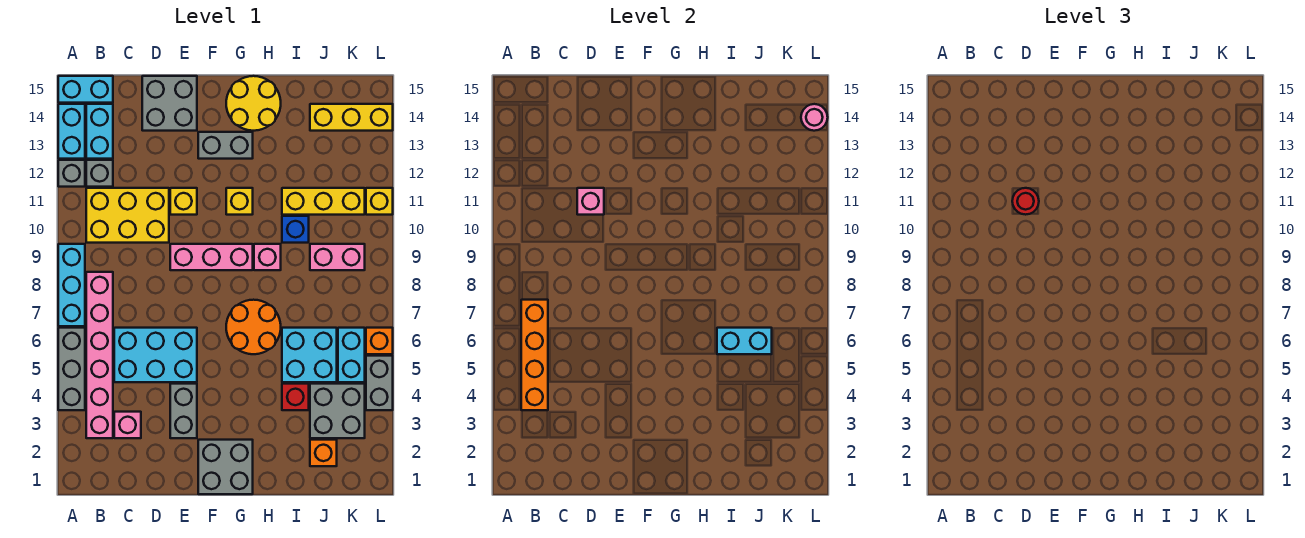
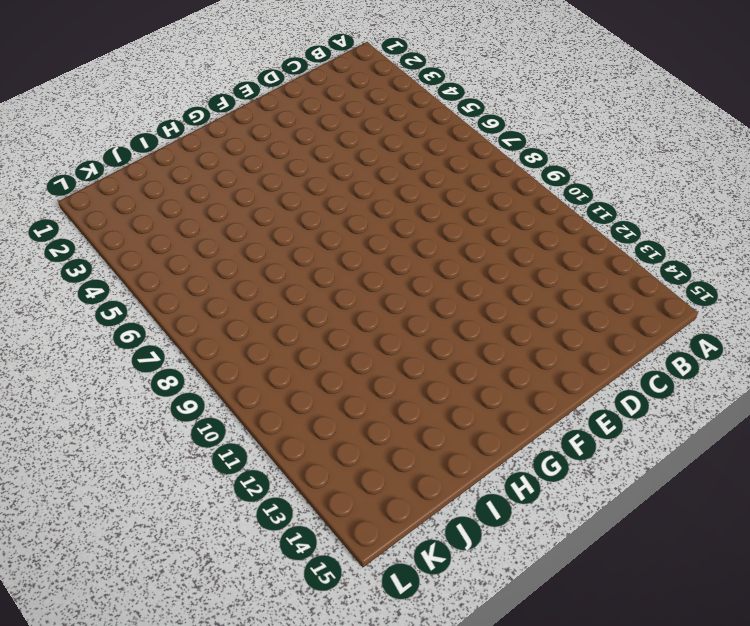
none -> grey 1x3 brick [58,328,85,410]
none -> cyan 1x3 brick [58,244,85,326]
none -> grey 1x1 brick [58,160,85,187]
none -> cyan 1x2 brick [58,104,85,159]

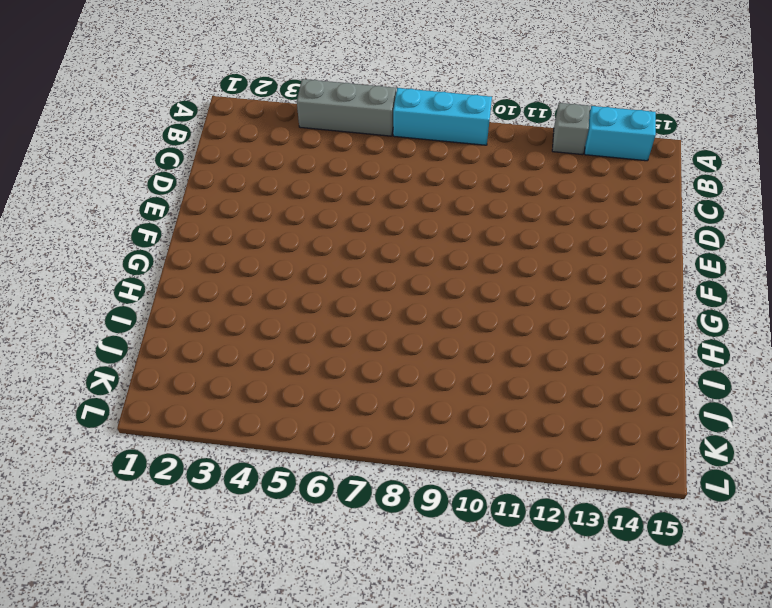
none -> cyan 1x2 brick [58,76,113,103]
none -> pink 1x6 brick [86,272,113,438]
none -> yellow 2x3 brick [86,188,169,243]
none -> grey 1x1 brick [86,160,113,187]

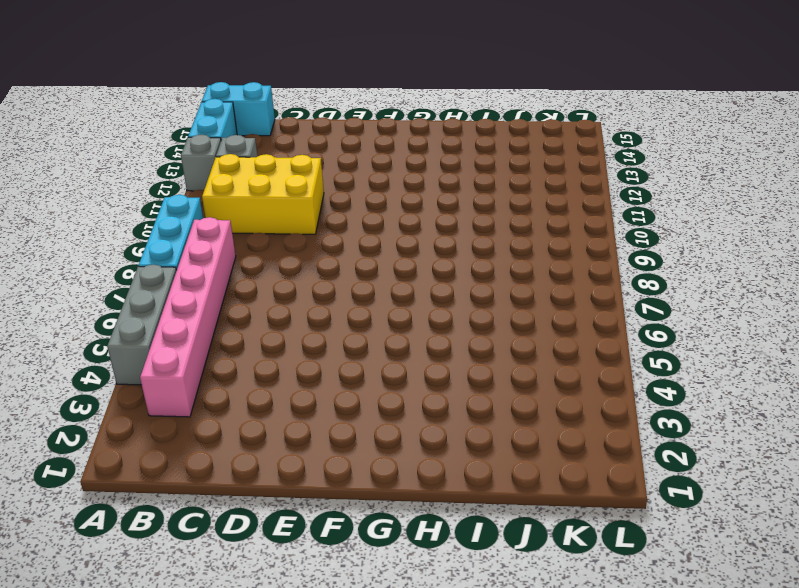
none -> cyan 1x2 brick [86,104,113,159]
none -> pink 1x1 brick [114,412,141,438]
none -> cyan 2x3 brick [114,328,197,382]
none -> grey 2x2 brick [142,76,197,131]

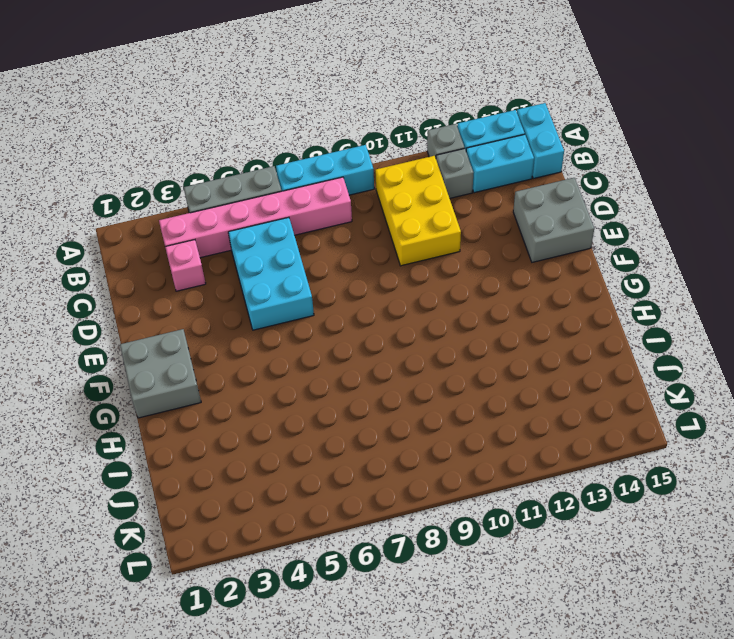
none -> grey 1x2 brick [170,384,197,438]
none -> pink 1x3 brick [170,244,253,270]
none -> yellow 1x1 brick [170,188,197,215]
none -> grey 1x2 brick [198,132,253,159]

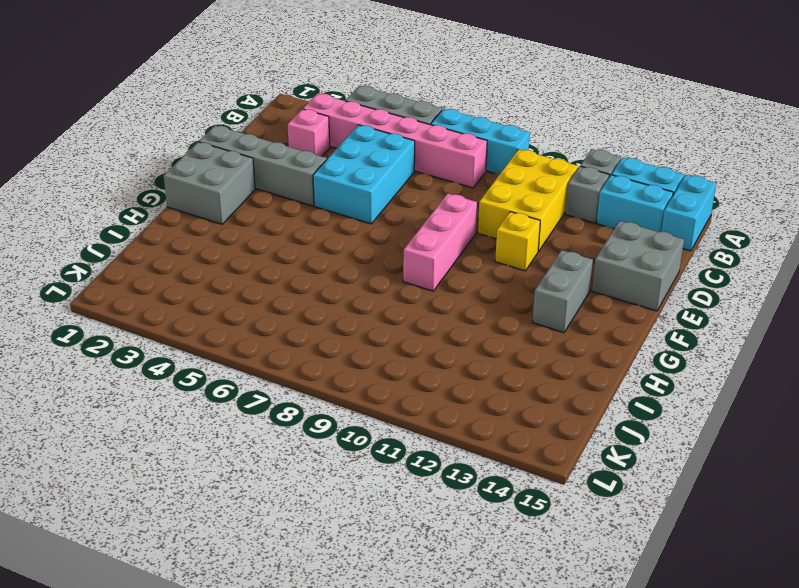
grey 1x4 brick [199,125,327,206] -> grey 1x2 brick [170,384,197,438]
none -> orange 2x2 round brick [226,300,281,354]
none -> yellow 1x1 brick [226,188,253,215]
none -> yellow 2x2 round brick [226,76,281,131]
none -> pink 1x1 brick [254,244,281,270]

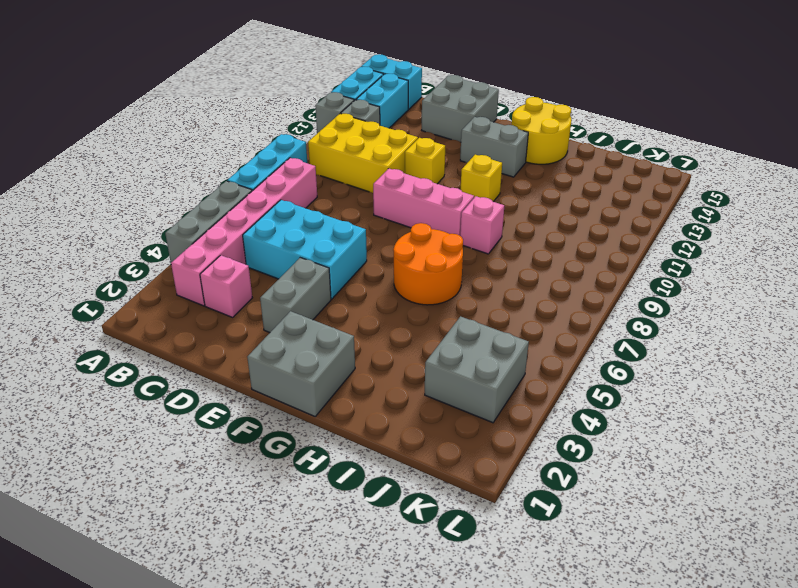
none -> red 1x1 brick [282,384,309,410]
none -> cyan 2x2 brick [282,328,337,382]
none -> blue 1x1 brick [282,216,309,243]
none -> yellow 1x3 brick [282,188,365,215]

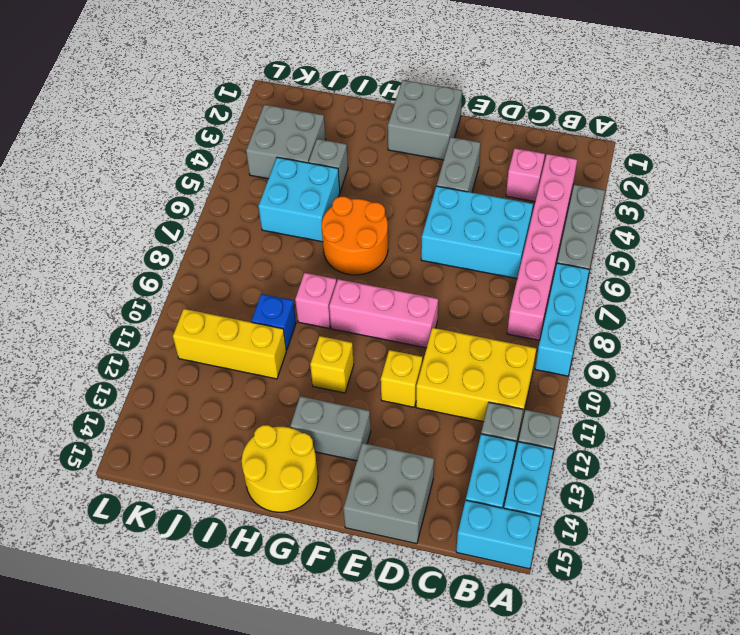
grey 1x1 brick [309,139,348,191] -> red 1x1 brick [282,384,309,410]
none -> orange 1x1 brick [310,440,337,466]
none -> pink 1x2 brick [310,244,365,270]
none -> yellow 1x3 brick [310,104,393,131]
none -> cyan 1x2 brick [338,328,365,382]

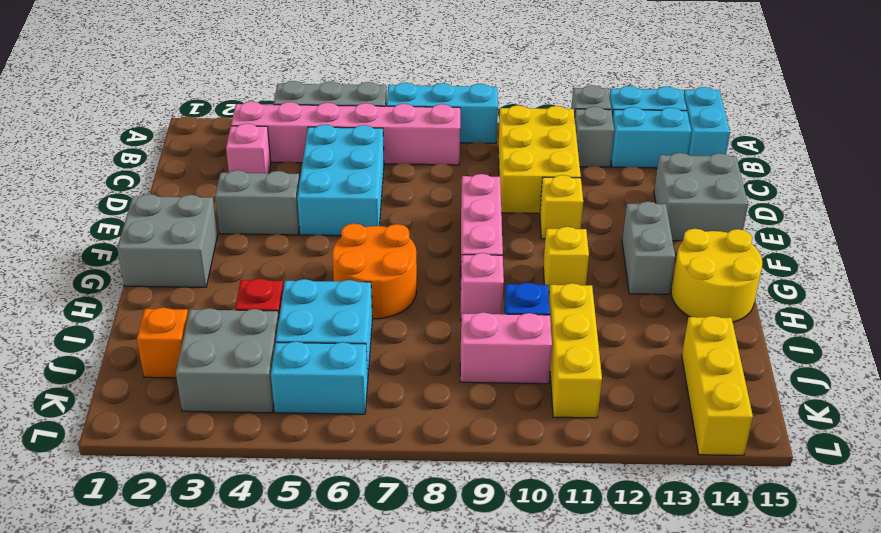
pink 1x2 brick [460,312,552,384] -> pink 1x2 brick turned to [310,244,365,270]
none -> grey 1x2 brick [366,356,393,410]
none -> orange 1x1 brick [366,328,393,354]
none -> yellow 1x1 brick [366,188,393,215]
none -> orange 1x4 brick [521,300,548,410]

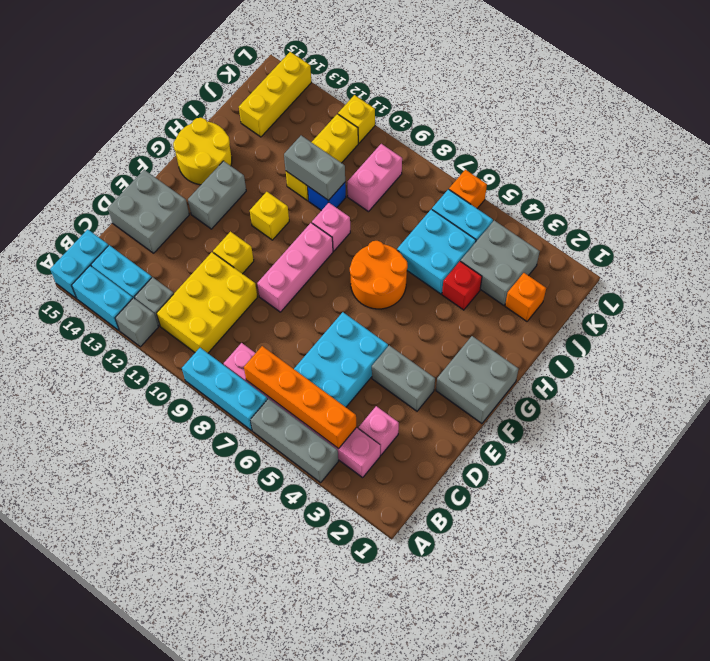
grey 1x2 brick [284,136,345,201] -> grey 1x2 brick moved to [366,356,393,410]
none -> pink 1x1 brick [577,188,604,215]
none -> cyan 1x2 brick [717,328,772,354]
none -> pink 1x1 round brick [801,104,828,131]
none -> red 1x1 round brick [1012,188,1039,215]

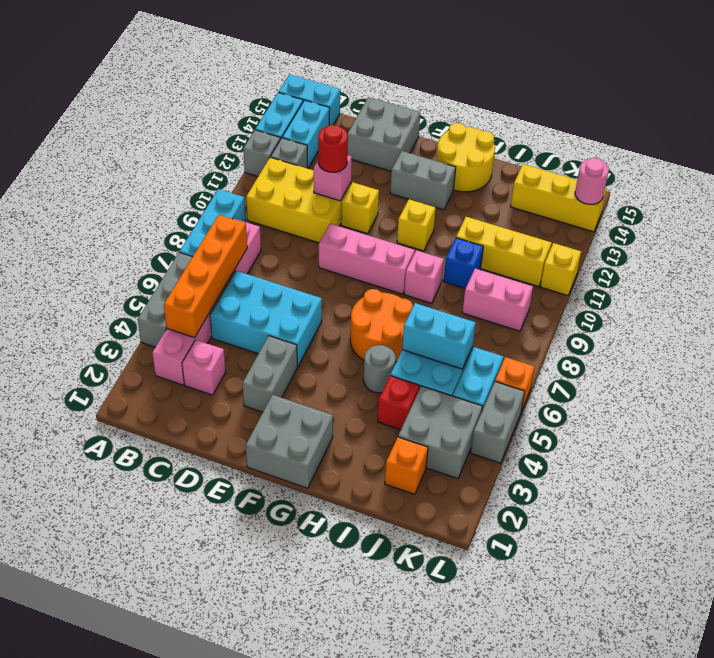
grey 1x1 round brick [364,345,396,393] -> none

